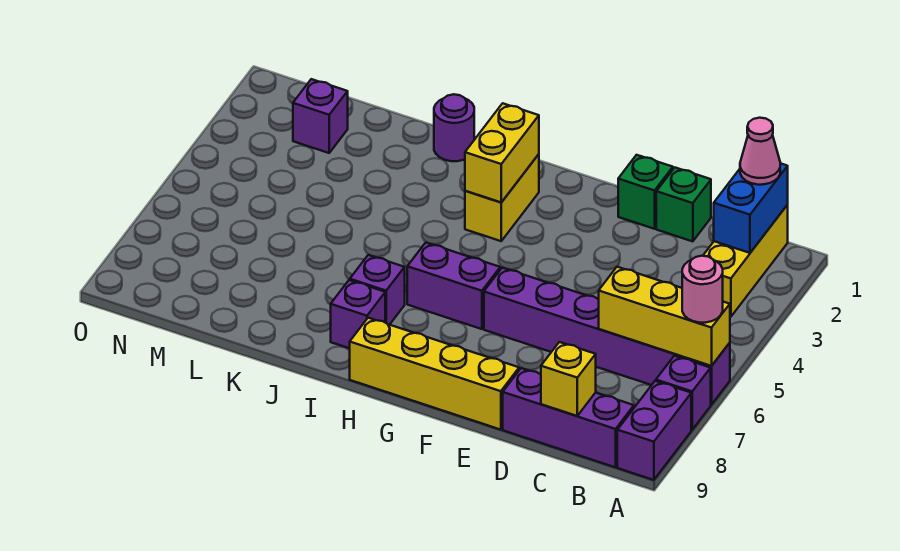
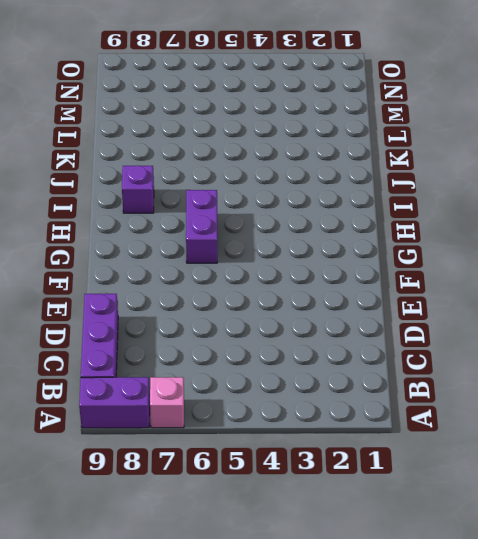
pink 1x1 brick [150,377,184,428] -> purple 1x1 brick [656,356,711,430]
none -> purple 1x6 brick [484,268,730,405]
none -> yellow 1x3 brick [703,205,788,317]
none -> green 1x1 brick [656,168,711,241]

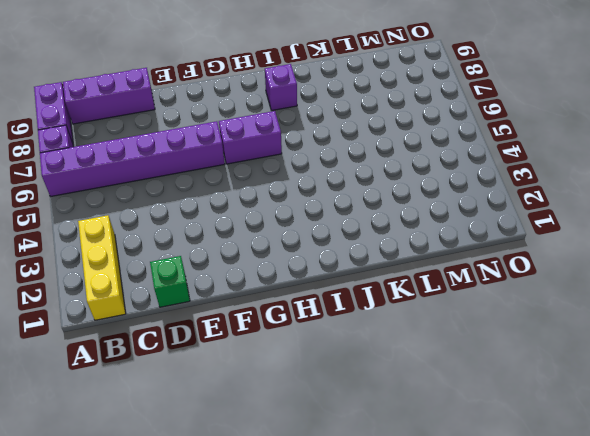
none -> green 1x1 brick [618,155,673,229]
none -> yellow 1x4 brick [350,318,519,430]
none -> yellow 1x2 brick [465,154,539,241]

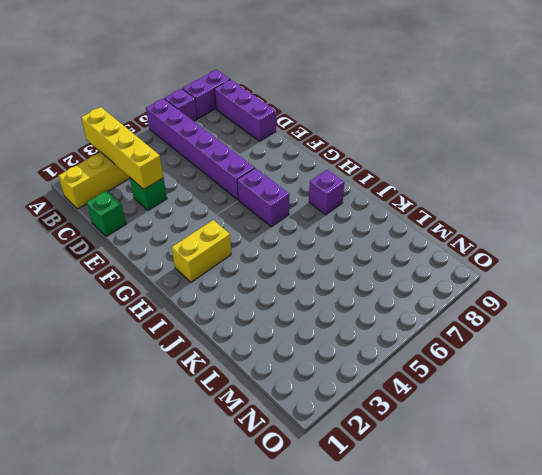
yellow 1x4 brick [81,107,163,189] -> yellow 1x4 brick moved to [350,318,519,430]
green 1x1 brick [130,178,167,210] -> green 1x1 brick moved to [618,155,673,229]
none -> purple 1x1 brick [350,255,405,325]
none -> purple 1x1 round brick [434,94,474,161]
none -> purple 1x1 brick [293,79,348,153]

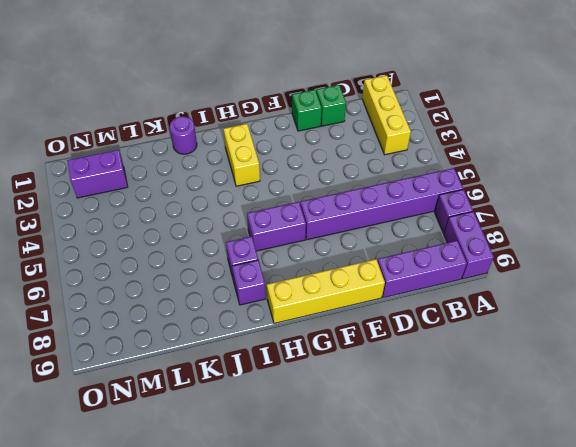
purple 1x2 brick [67,150,128,198] -> purple 1x1 brick [293,79,348,153]
none -> yellow 1x3 brick [599,267,730,366]
none -> blue 1x2 brick [714,163,788,253]
none -> yellow 1x1 brick [541,342,596,416]

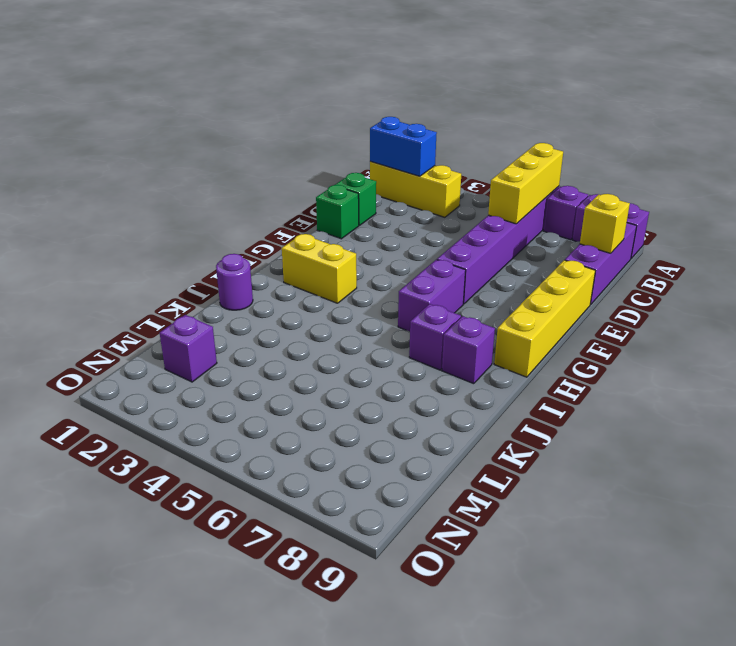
none -> yellow 1x2 brick [465,103,539,202]
none -> pink 1x1 round brick [682,256,723,323]
none -> pink 1x1 cone [740,118,780,185]

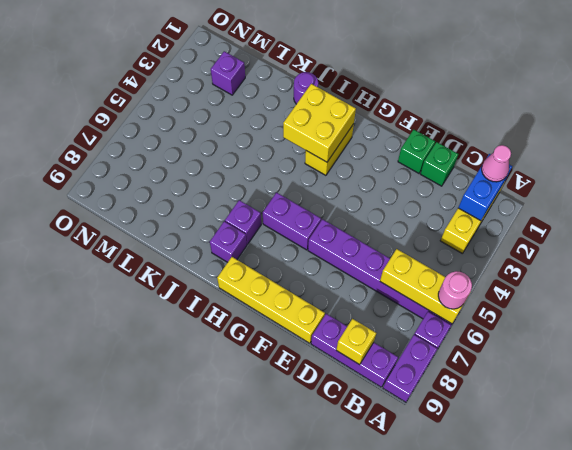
yellow 2x2 brick [283,84,356,162] -> yellow 1x2 brick [465,103,539,202]

